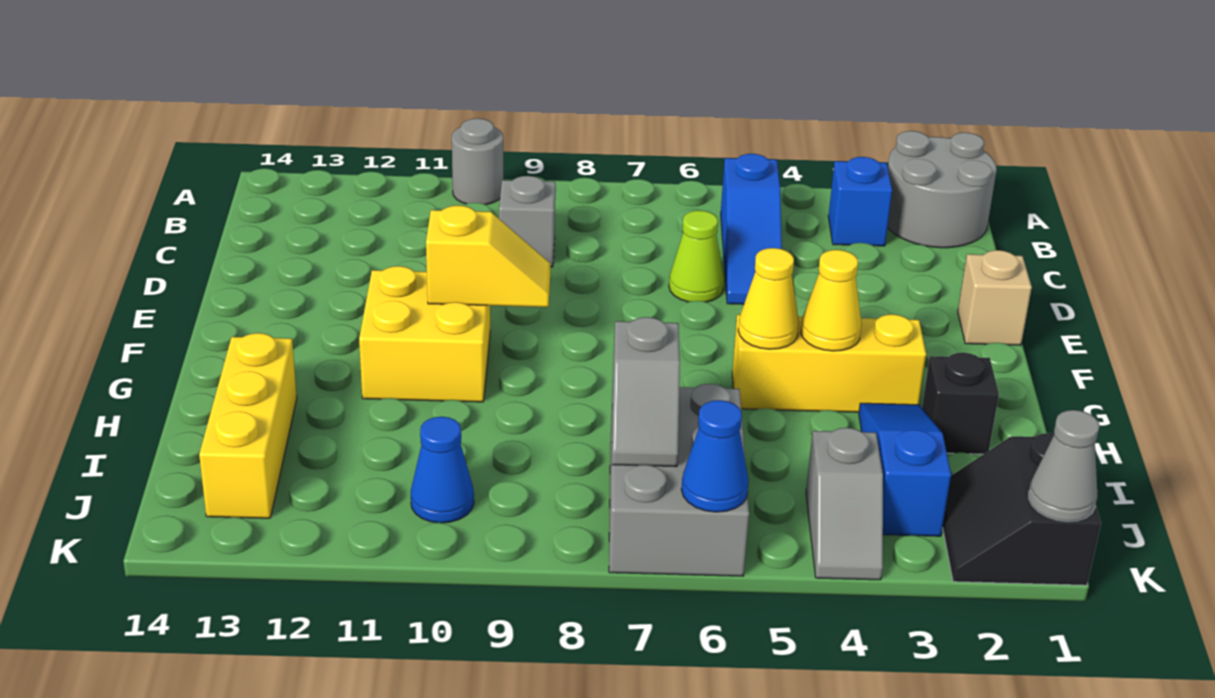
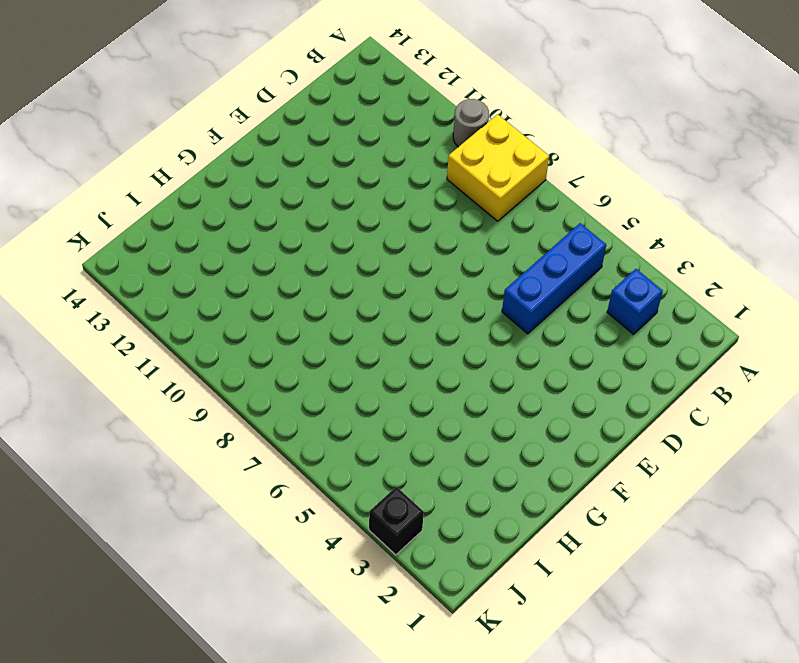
yellow 2x2 brick [447,114,549,221] -> yellow 2x2 brick moved to [359,266,490,402]
blue 1x3 brick [502,223,606,334] -> blue 1x3 slope [721,154,782,304]
black 1x1 brick [369,487,424,555] -> black 1x1 brick moved to [922,353,999,454]
none -> grey 2x2 round brick [887,131,997,248]
none -> grey 1x1 brick [499,176,555,267]
none -> lime 1x1 cone [669,211,724,302]

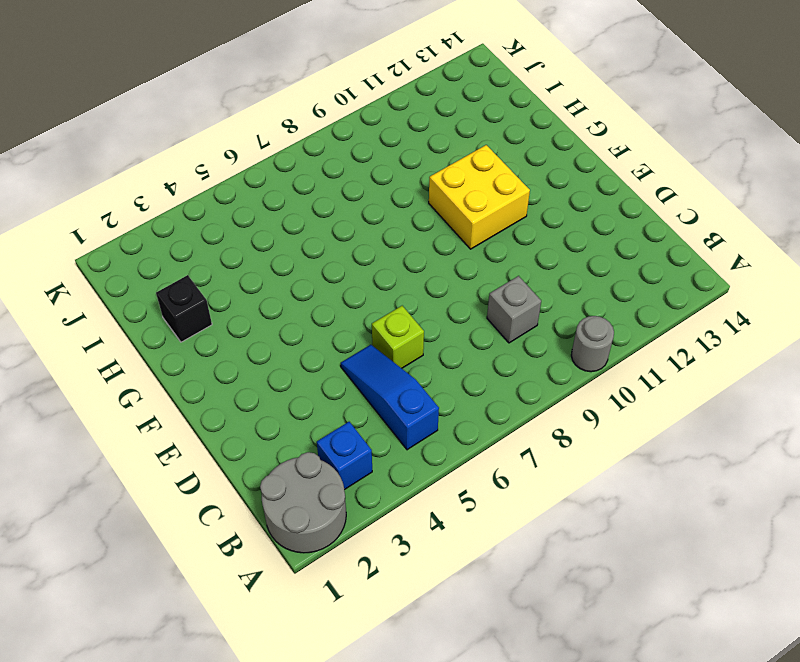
lime 1x1 brick [372,306,424,368] -> lime 1x1 cone [669,211,724,302]
none -> tan 1x1 brick [958,250,1032,345]
none -> yellow 1x3 brick [732,314,926,412]
none -> blue 1x3 slope [859,403,951,536]

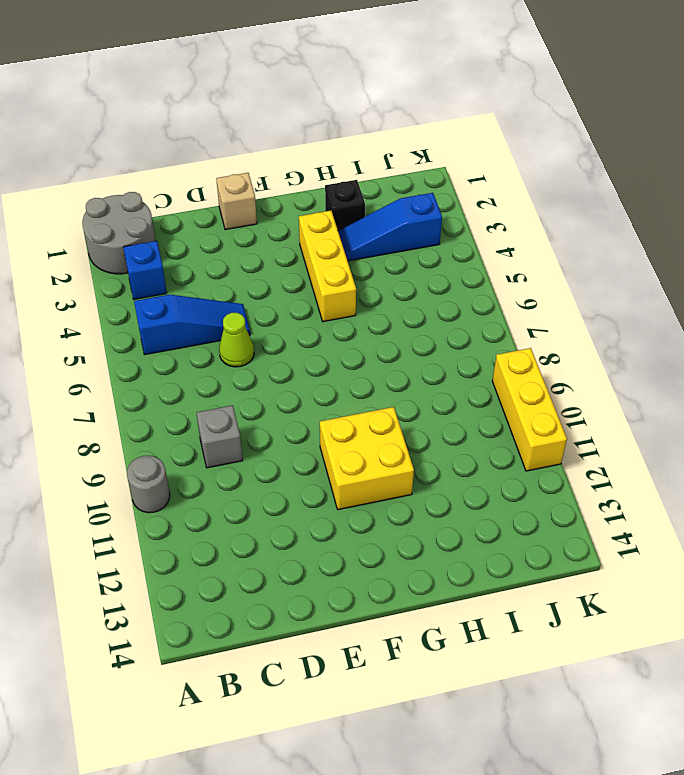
yellow 1x3 brick [492,348,567,471] -> yellow 1x3 brick turned to [199,333,297,518]
none -> grey 2x3 brick [609,384,749,576]
none -> black 2x2 slope [942,433,1101,585]
none -> grey 1x2 slope [806,428,883,580]

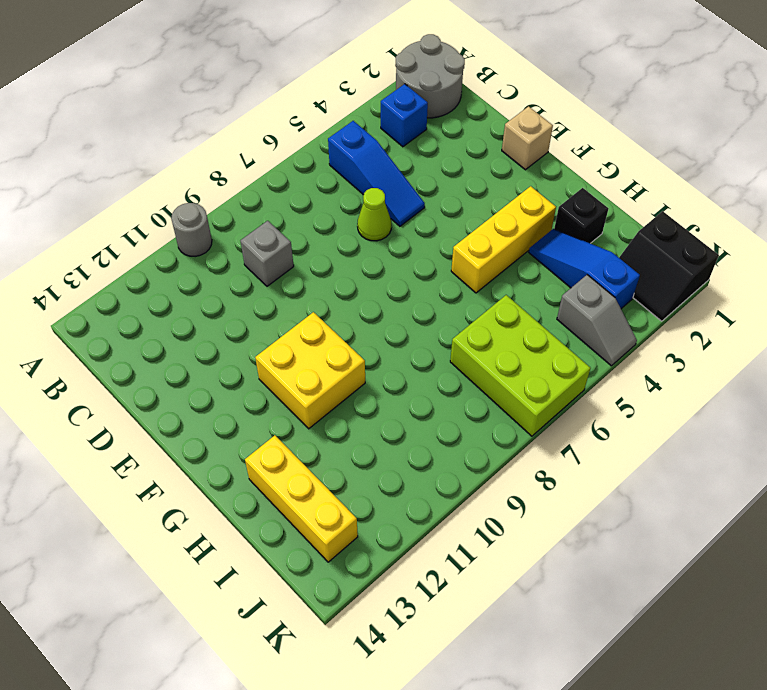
lime 2x3 brick [450,295,591,436] -> grey 2x3 brick [609,384,749,576]
none -> blue 1x1 cone [411,417,474,523]
none -> yellow 1x2 slope [426,206,550,307]
none -> yellow 1x1 cone [801,250,862,351]

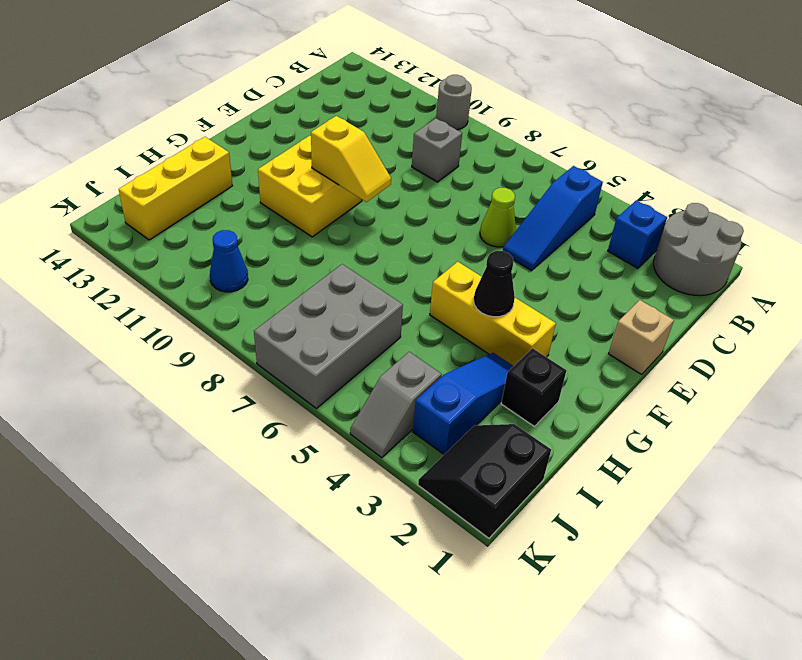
black 1x1 cone [474,251,515,317] -> yellow 1x1 cone [801,250,862,351]
none -> yellow 1x1 cone [738,248,799,349]
none -> grey 1x2 slope [612,317,680,467]
none -> grey 1x1 cone [1029,410,1100,521]

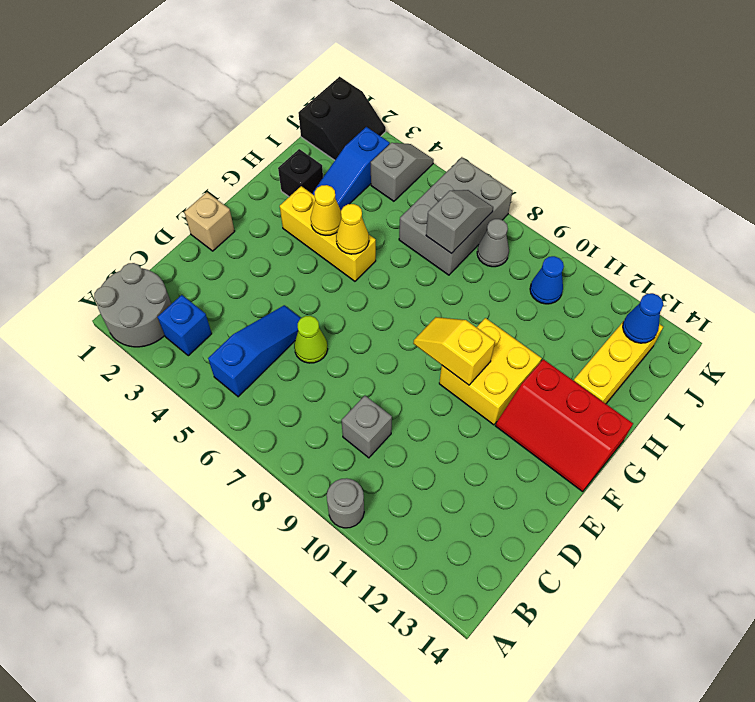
red 2x3 slope [495,359,633,492] -> none
grey 1x1 cone [477,219,509,267] -> grey 1x1 cone moved to [1029,410,1100,521]
blue 1x1 cone [623,293,663,343] -> blue 1x1 cone moved to [681,400,749,512]

